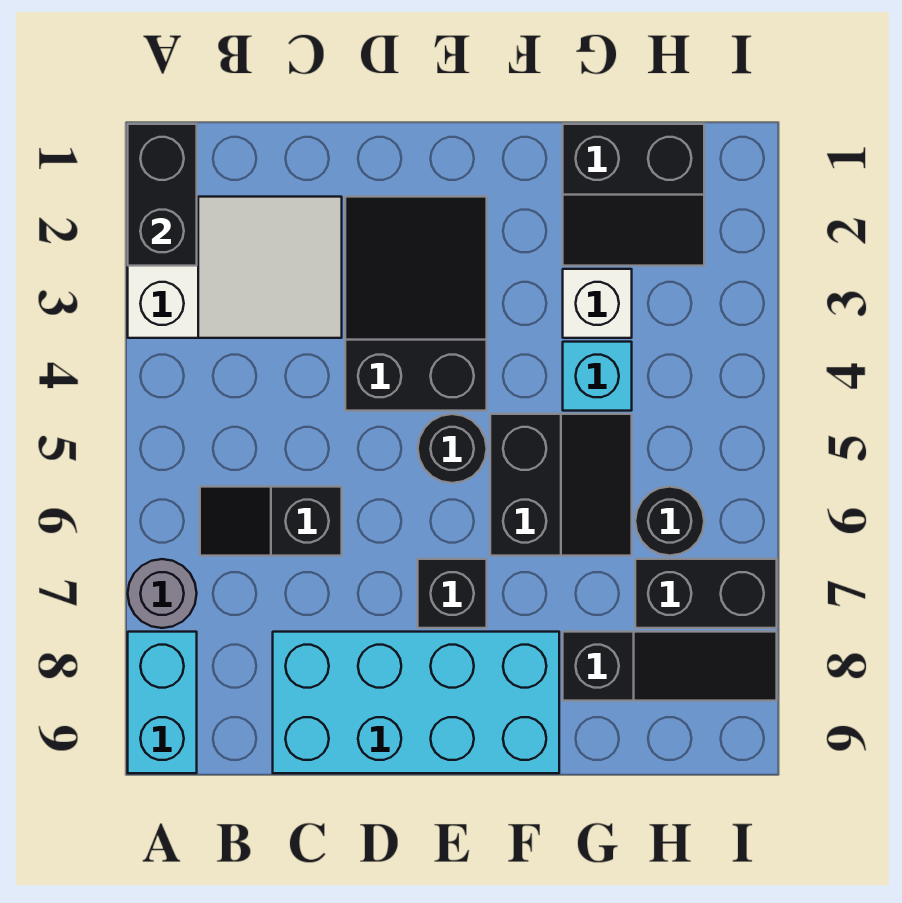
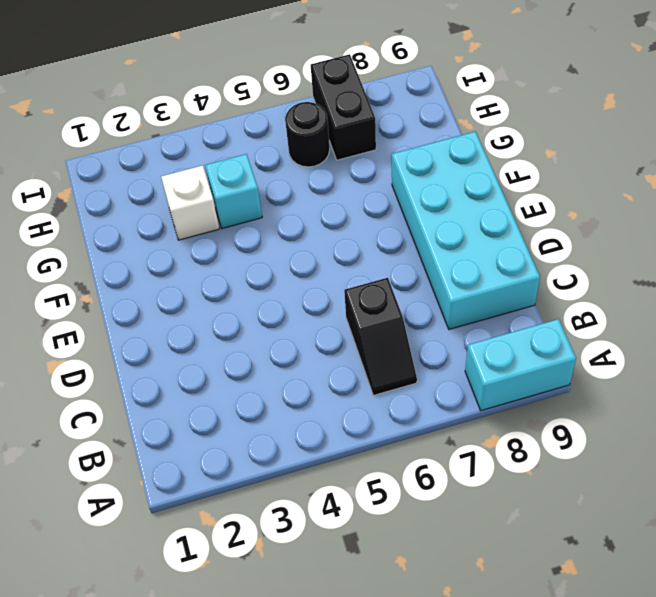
none -> white 2x3 slope [128,197,342,338]
none -> grey 1x1 round brick [128,559,197,628]
none -> black 2x3 slope [345,197,487,411]

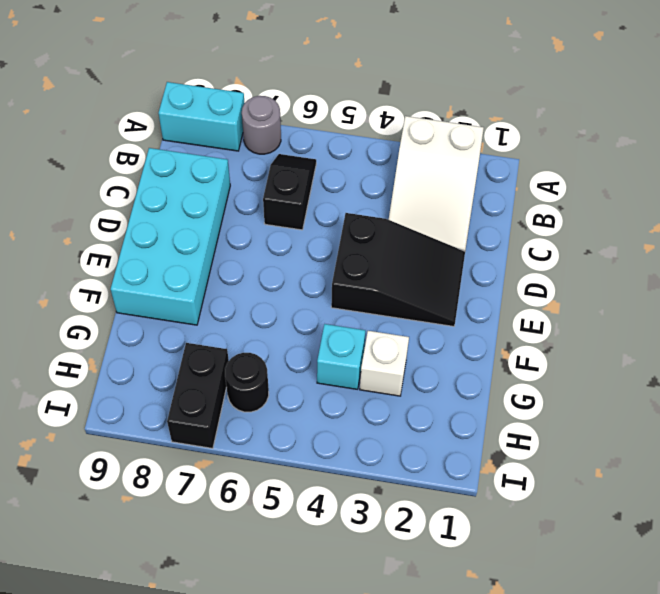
none -> black 1x1 round brick [418,414,487,483]
none -> black 1x1 brick [418,559,487,628]
none -> black 2x2 slope [490,414,632,556]

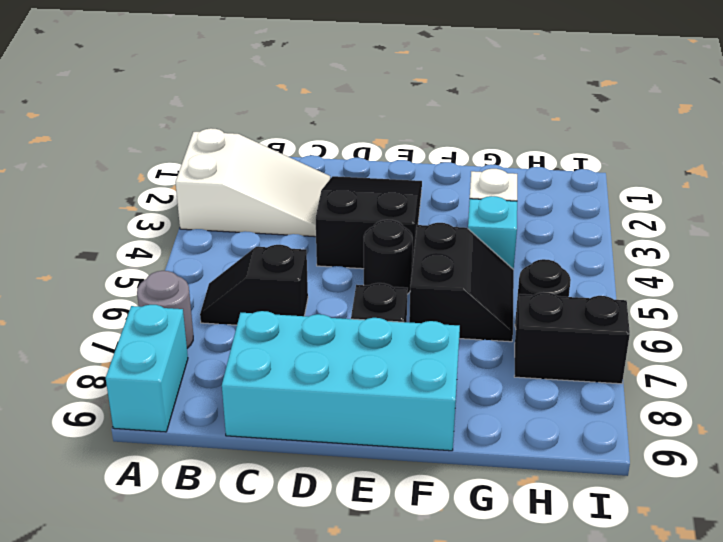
none -> black 2x2 slope [563,124,704,266]
none -> black 1x3 slope [563,632,777,701]
none -> black 1x2 brick [128,124,197,266]

